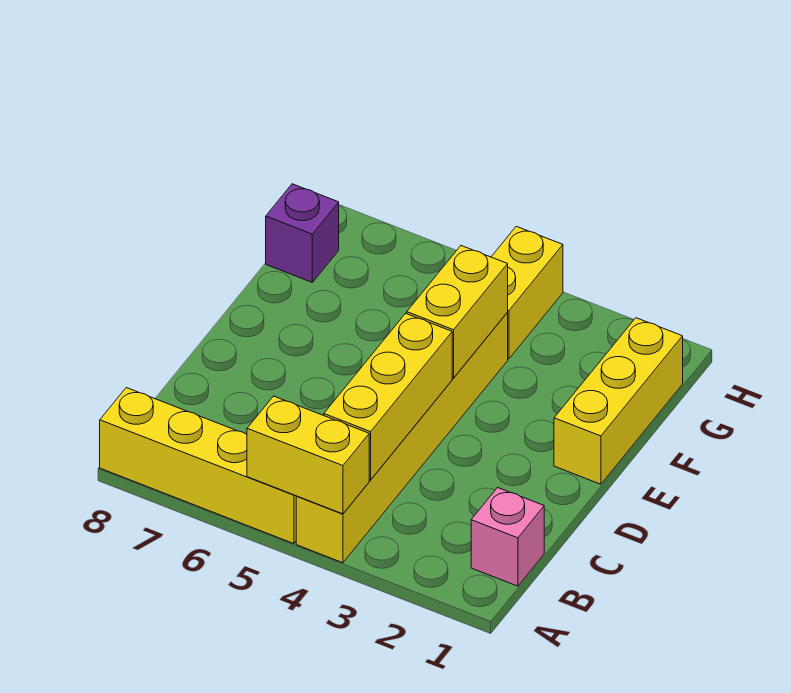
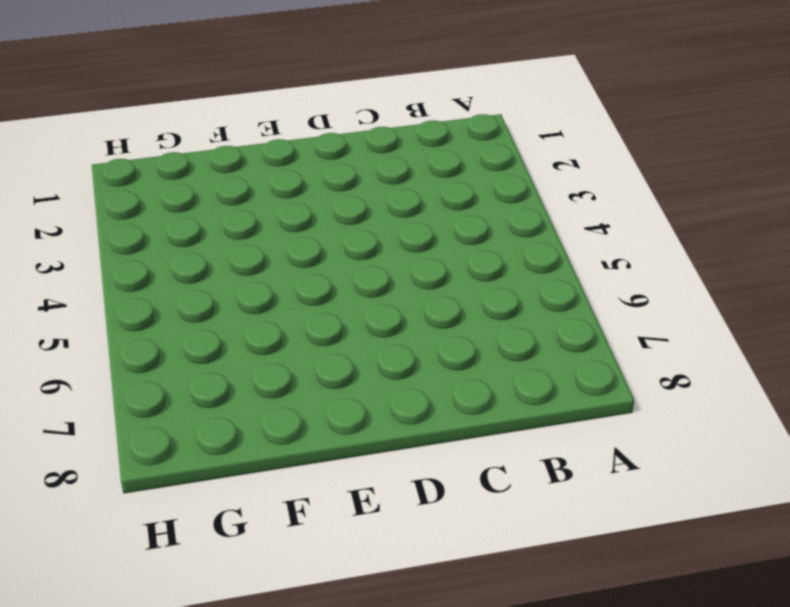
none -> yellow 1x6 brick [296,313,508,563]
none -> yellow 1x4 brick [100,388,296,544]

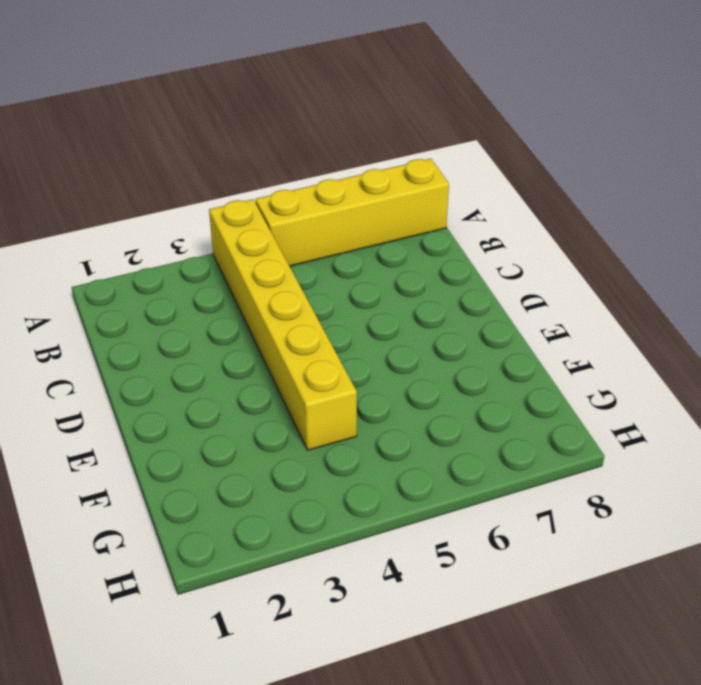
none -> pink 1x1 brick [471,488,544,586]
none -> yellow 1x3 brick [554,318,683,484]

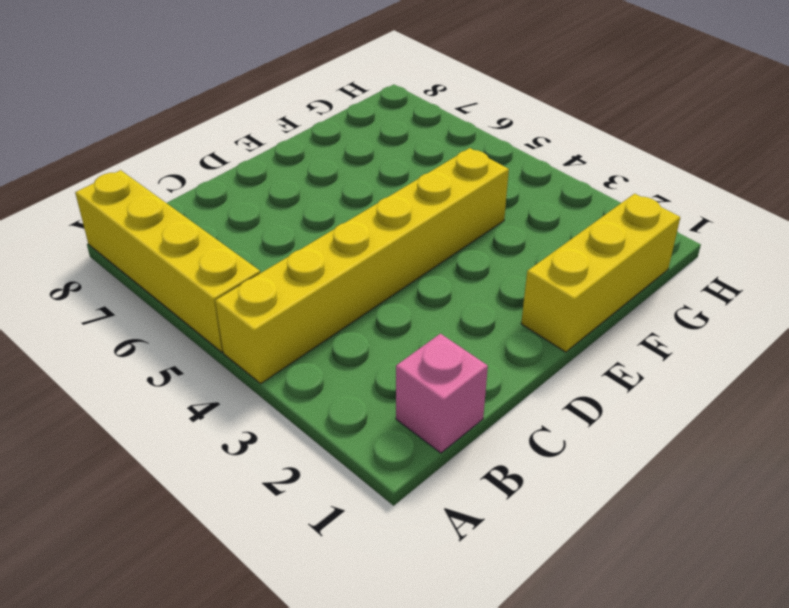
none -> yellow 1x2 brick [492,226,563,359]
none -> purple 1x1 brick [266,184,339,282]

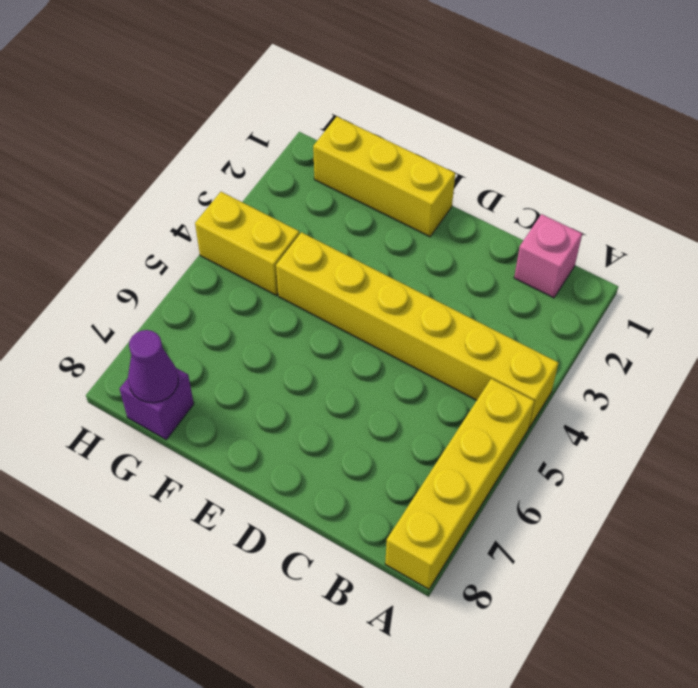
purple 1x1 cone [128,330,178,403] -> none
none -> yellow 1x2 brick [247,396,369,514]
none -> yellow 1x3 brick [324,313,452,480]

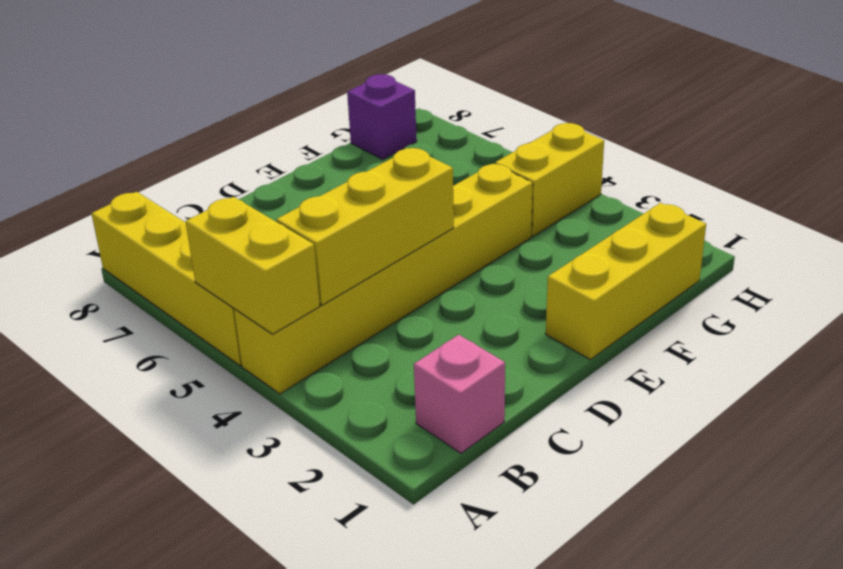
none -> yellow 1x2 brick [407,246,508,378]

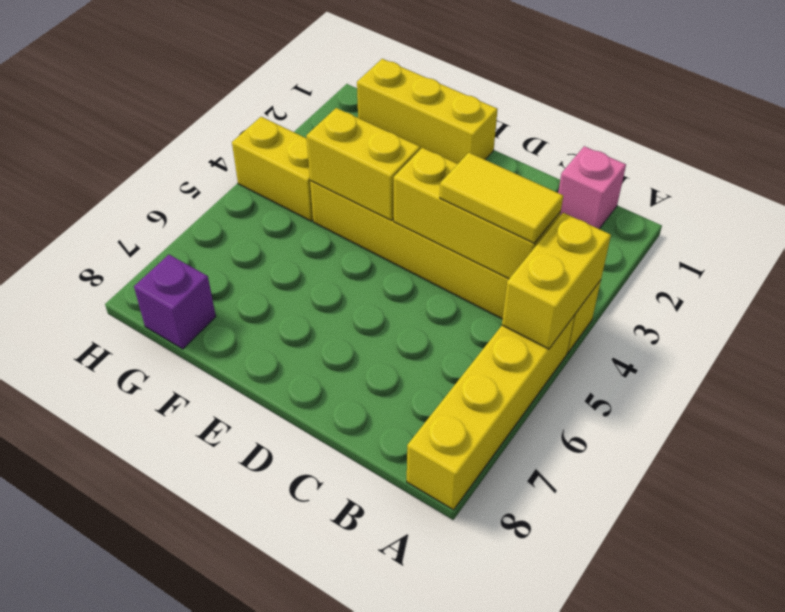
yellow 1x2 tile [440,153,563,243] -> none

